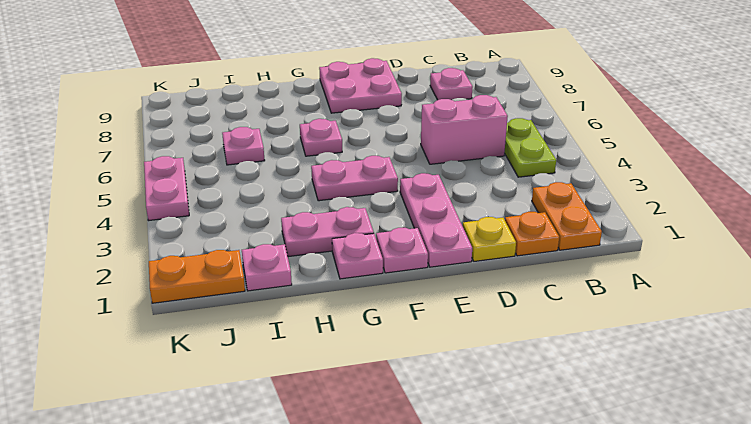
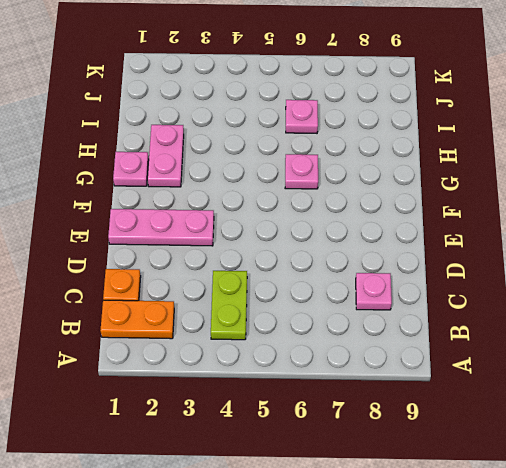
lime 1x2 plate [211,271,247,340] -> lime 1x2 plate turned to [504,118,556,177]
none -> pink 1x2 brick [421,95,508,164]
none -> yellow 1x1 plate [463,217,516,261]
none -> pink 2x2 plate [319,58,402,113]

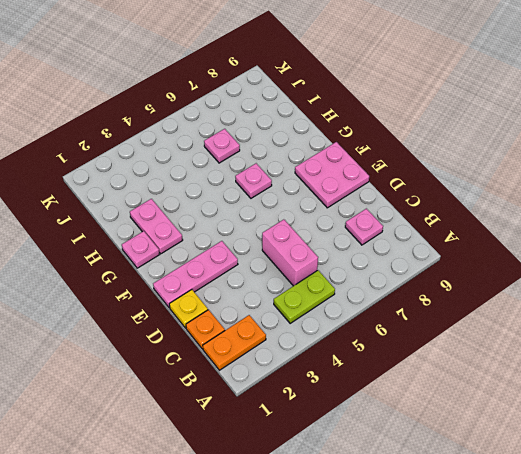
none -> pink 1x1 plate [376,228,428,273]
none -> pink 1x2 plate [311,156,398,201]
none -> pink 1x1 plate [242,244,292,291]

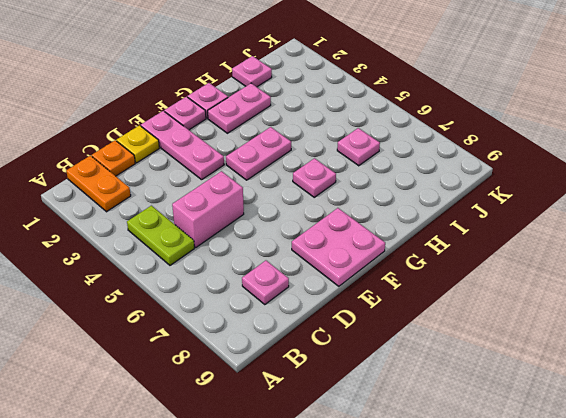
none -> orange 1x2 plate [149,250,245,303]
none -> pink 1x2 plate [144,156,189,221]

